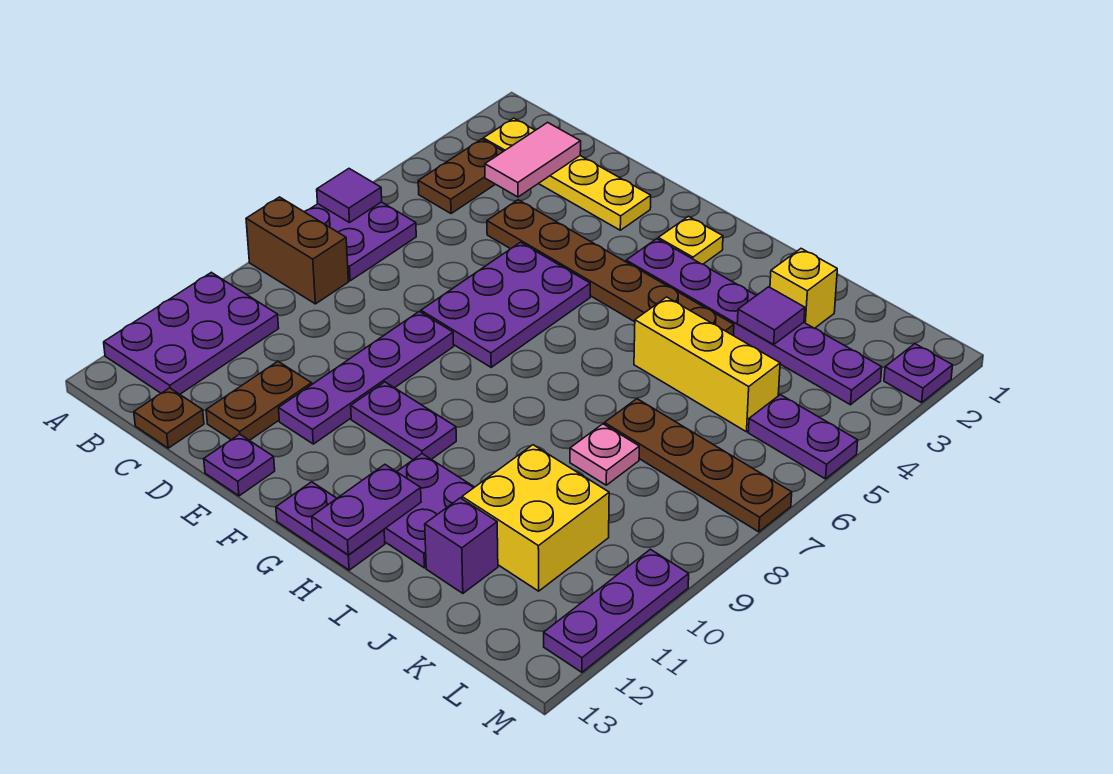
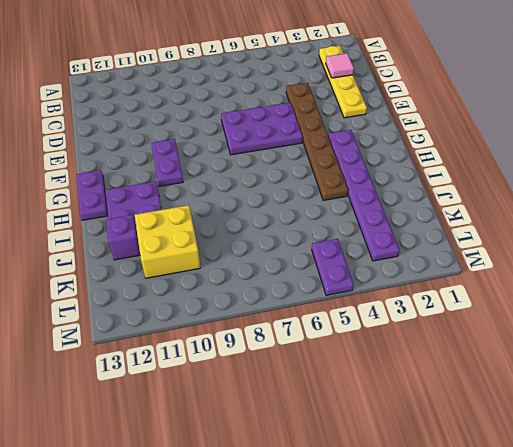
pink 1x1 tile [326,53,354,78] -> pink 1x2 tile [485,122,581,197]
none -> purple 2x2 plate [305,202,416,281]
none -> brown 1x2 brick [246,197,349,304]
none -> purple 2x3 plate [104,272,279,394]

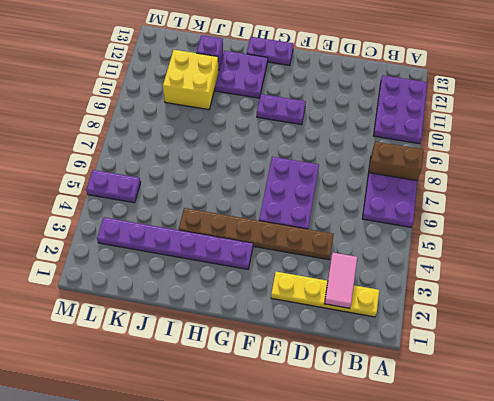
none -> brown 1x2 plate [418,139,503,214]
none -> brown 1x1 plate [134,388,204,448]
none -> brown 1x2 plate [206,361,312,440]

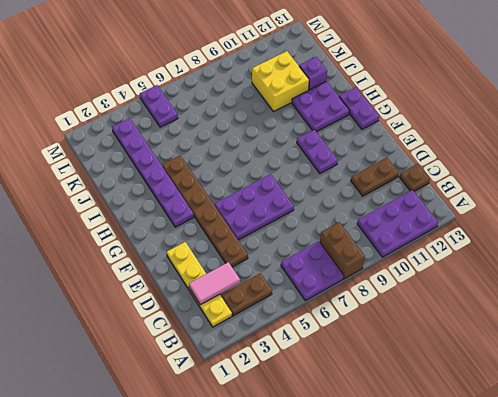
none -> purple 1x4 plate [279,312,454,444]
none -> purple 1x1 plate [204,434,275,496]
none -> yellow 1x1 plate [658,216,723,264]

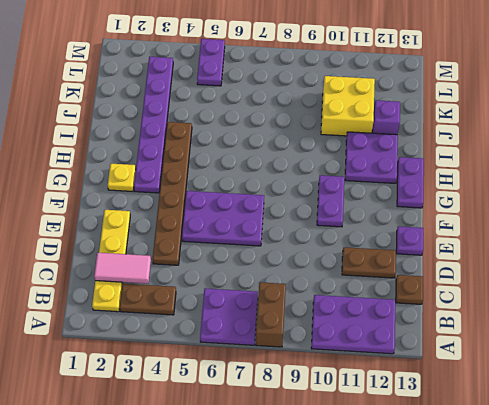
none -> purple 1x4 plate [279,312,454,444]
none -> yellow 1x3 brick [634,297,780,432]
none -> yellow 1x1 brick [770,249,837,328]

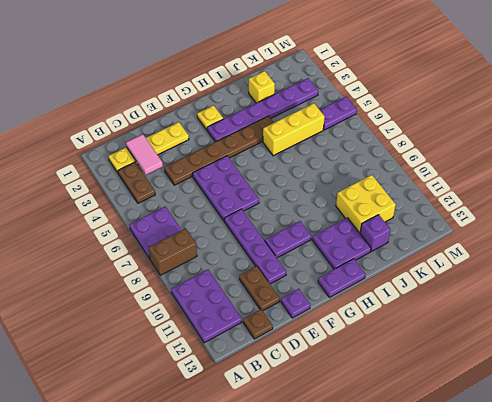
none -> brown 1x4 plate [605,399,792,532]
none -> pink 1x1 plate [570,424,639,485]
none -> purple 1x1 plate [884,344,953,403]

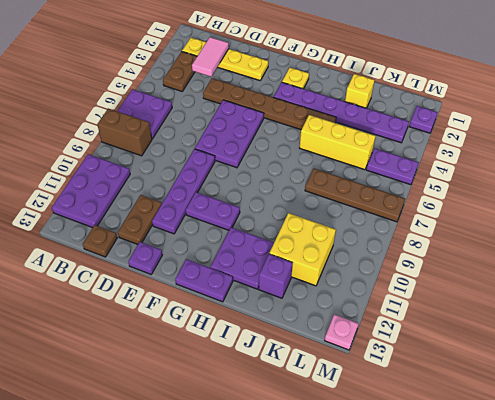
pink 1x1 plate [325,314,358,350] -> pink 1x1 plate moved to [570,424,639,485]
none -> purple 1x3 plate [544,549,689,672]
none -> purple 1x1 tile [317,169,382,223]
none -> purple 1x2 plate [312,465,421,555]

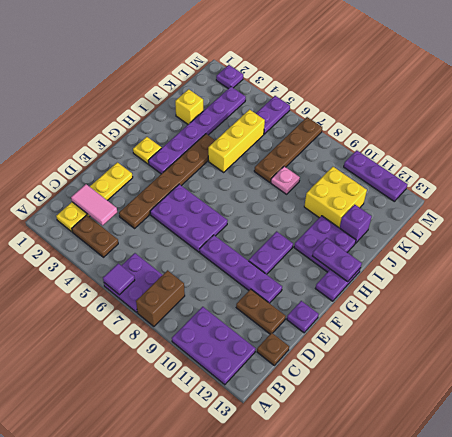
none -> purple 1x1 tile [737,287,805,344]

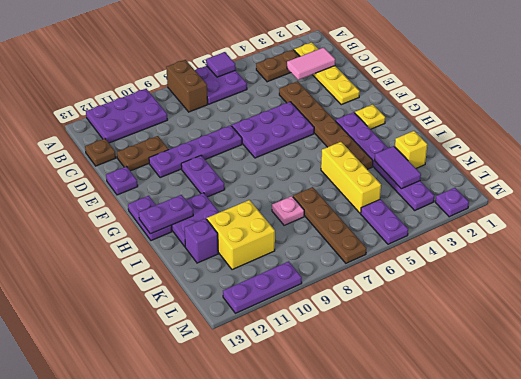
purple 1x2 tile [375,146,421,189] -> purple 1x1 tile [737,287,805,344]

